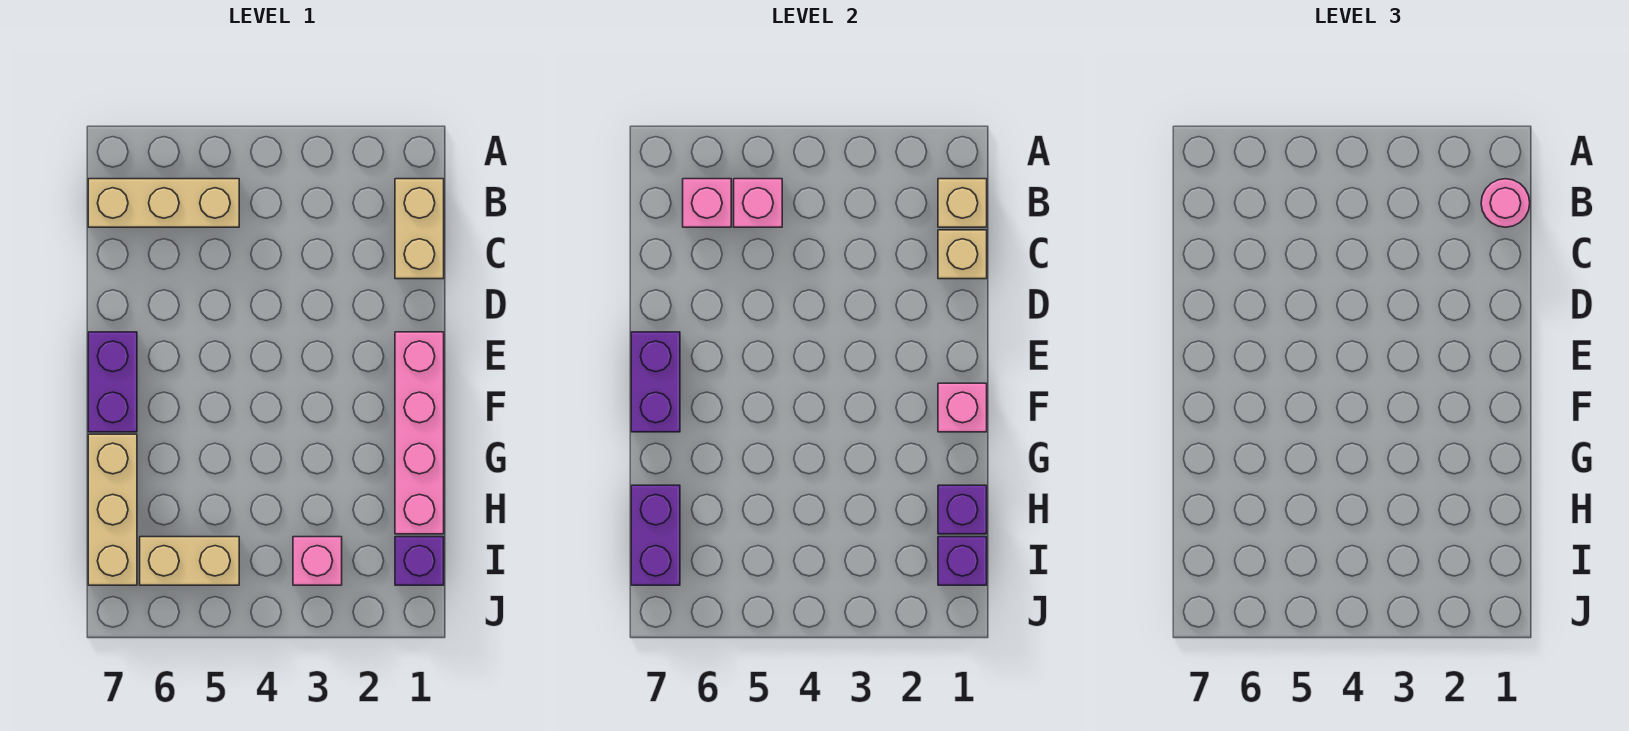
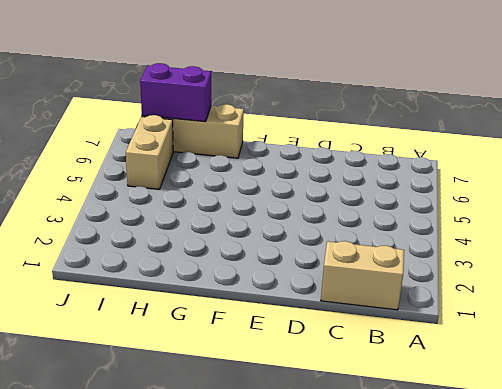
none -> tan 1x3 brick [88,179,239,227]
none -> pink 1x4 brick [395,332,444,534]
none -> purple 1x2 brick [88,332,137,432]

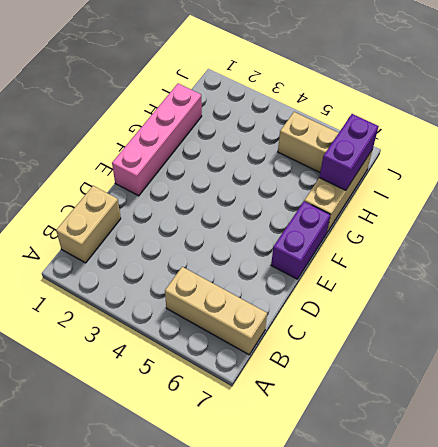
none -> purple 1x1 brick [395,537,444,585]
none -> pink 1x1 brick [293,537,342,585]
none -> tan 1x1 brick [938,179,987,227]

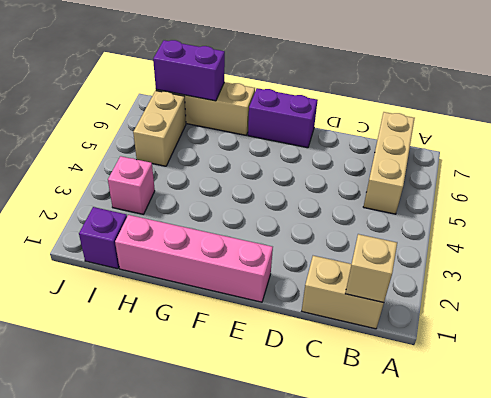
none -> pink 1x1 brick [734,179,782,227]
none -> pink 1x1 brick [683,179,731,227]
none -> tan 1x1 brick [938,230,987,279]

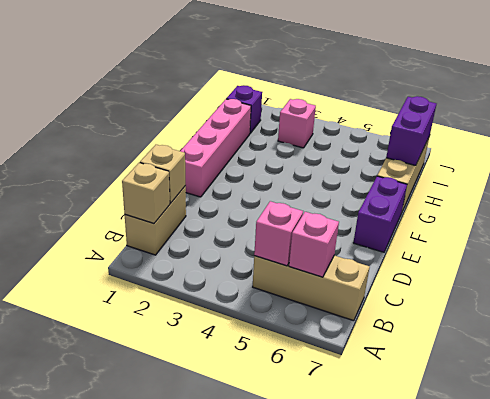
none -> tan 1x2 brick [140,537,239,585]
none -> purple 1x2 brick [631,332,680,432]
none -> pink 1x1 brick [938,383,987,432]

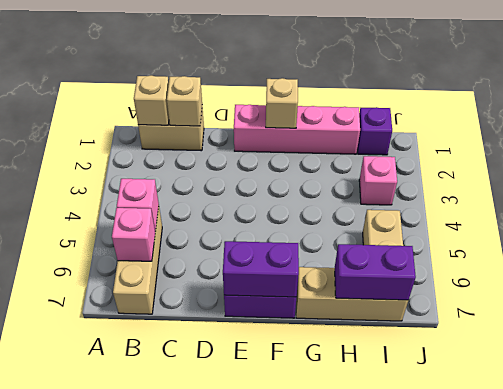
tan 1x1 brick [266,78,298,128] -> pink 1x1 brick [938,383,987,432]
none -> purple 1x1 brick [938,485,987,534]
none -> purple 1x1 brick [938,537,987,585]
none -> pink 1x1 round brick [1481,179,1530,227]

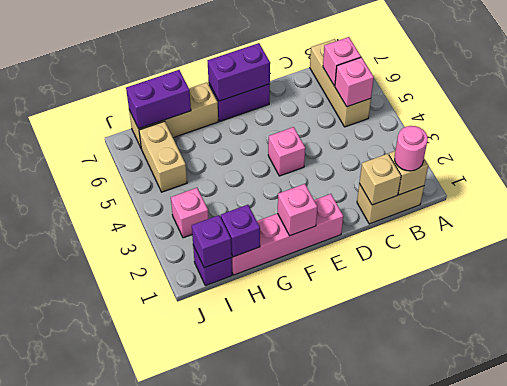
pink 1x1 brick [268,127,305,176] -> none

